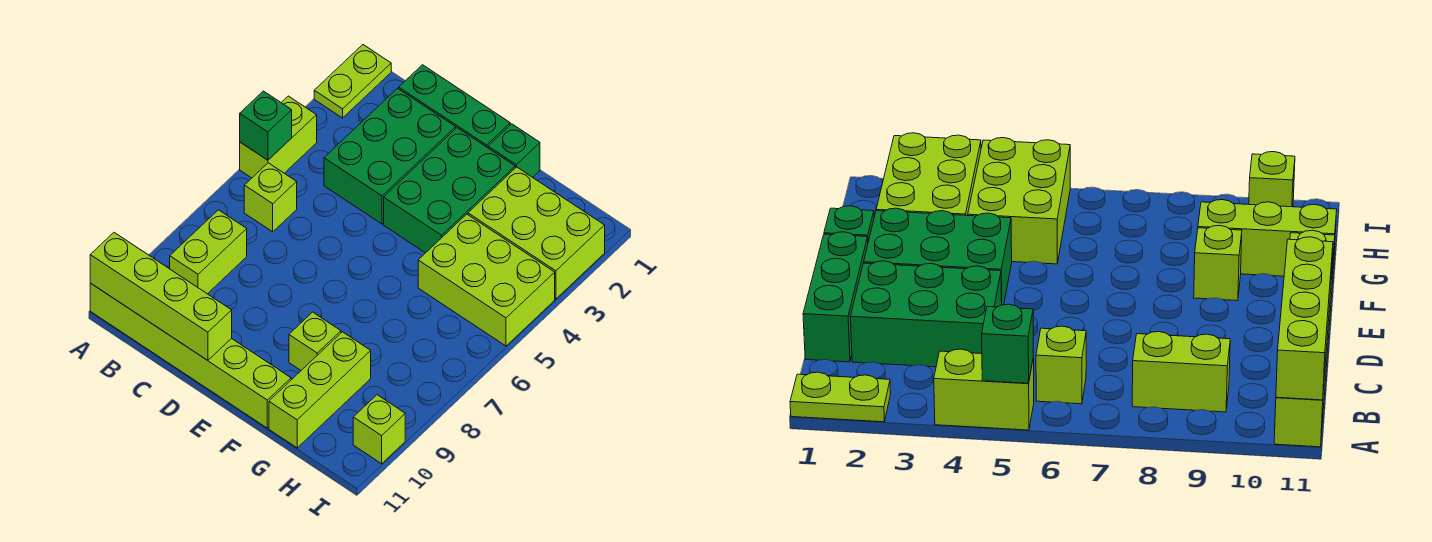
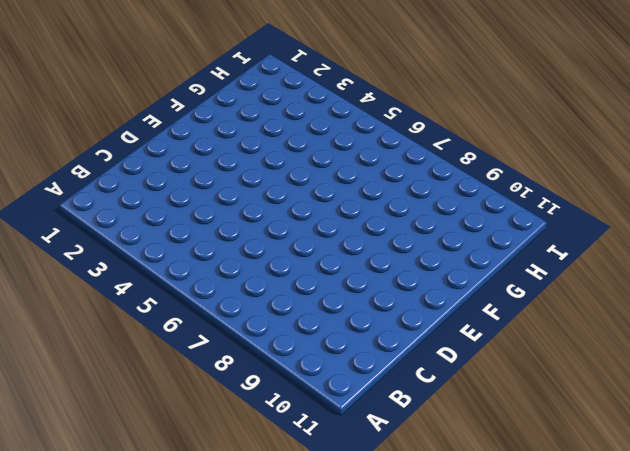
none -> lime 1x2 plate [314,45,391,118]
none -> lime 1x2 brick [240,96,317,178]
none -> lime 1x6 brick [90,283,291,428]

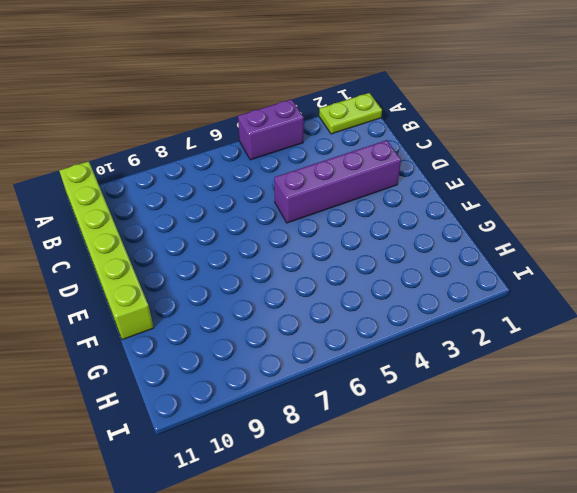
purple 1x2 brick [238,99,304,160] -> lime 1x2 brick [240,96,317,178]
purple 1x4 brick [274,140,401,223] -> green 2x3 brick [324,88,456,224]
none -> lime 1x1 brick [244,163,297,232]
none -> lime 1x2 brick [170,210,247,294]
none -> green 1x3 brick [399,65,510,148]

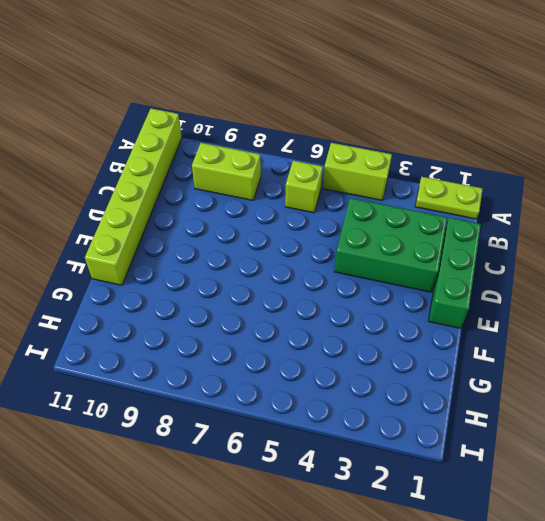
none -> green 2x3 brick [384,128,515,253]
none -> green 1x1 brick [488,124,540,177]
none -> lime 1x1 brick [289,312,341,370]

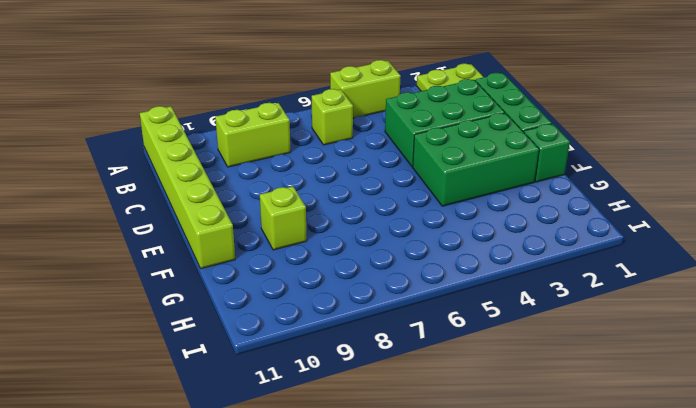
none -> lime 2x3 brick [468,167,605,299]
none -> lime 2x3 brick [418,214,555,346]
none -> lime 1x3 brick [269,332,371,448]

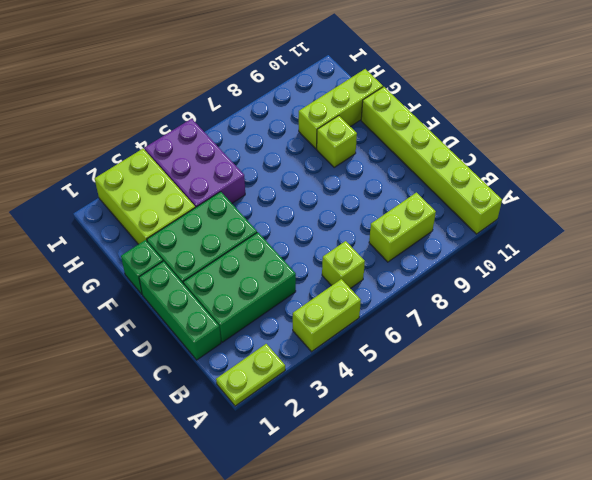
purple 2x3 brick [144,119,245,208] -> lime 2x3 brick [418,214,555,346]
none -> lime 1x1 brick [353,395,405,464]
none -> green 1x1 brick [240,91,292,160]
none -> lime 1x4 brick [90,233,232,360]

